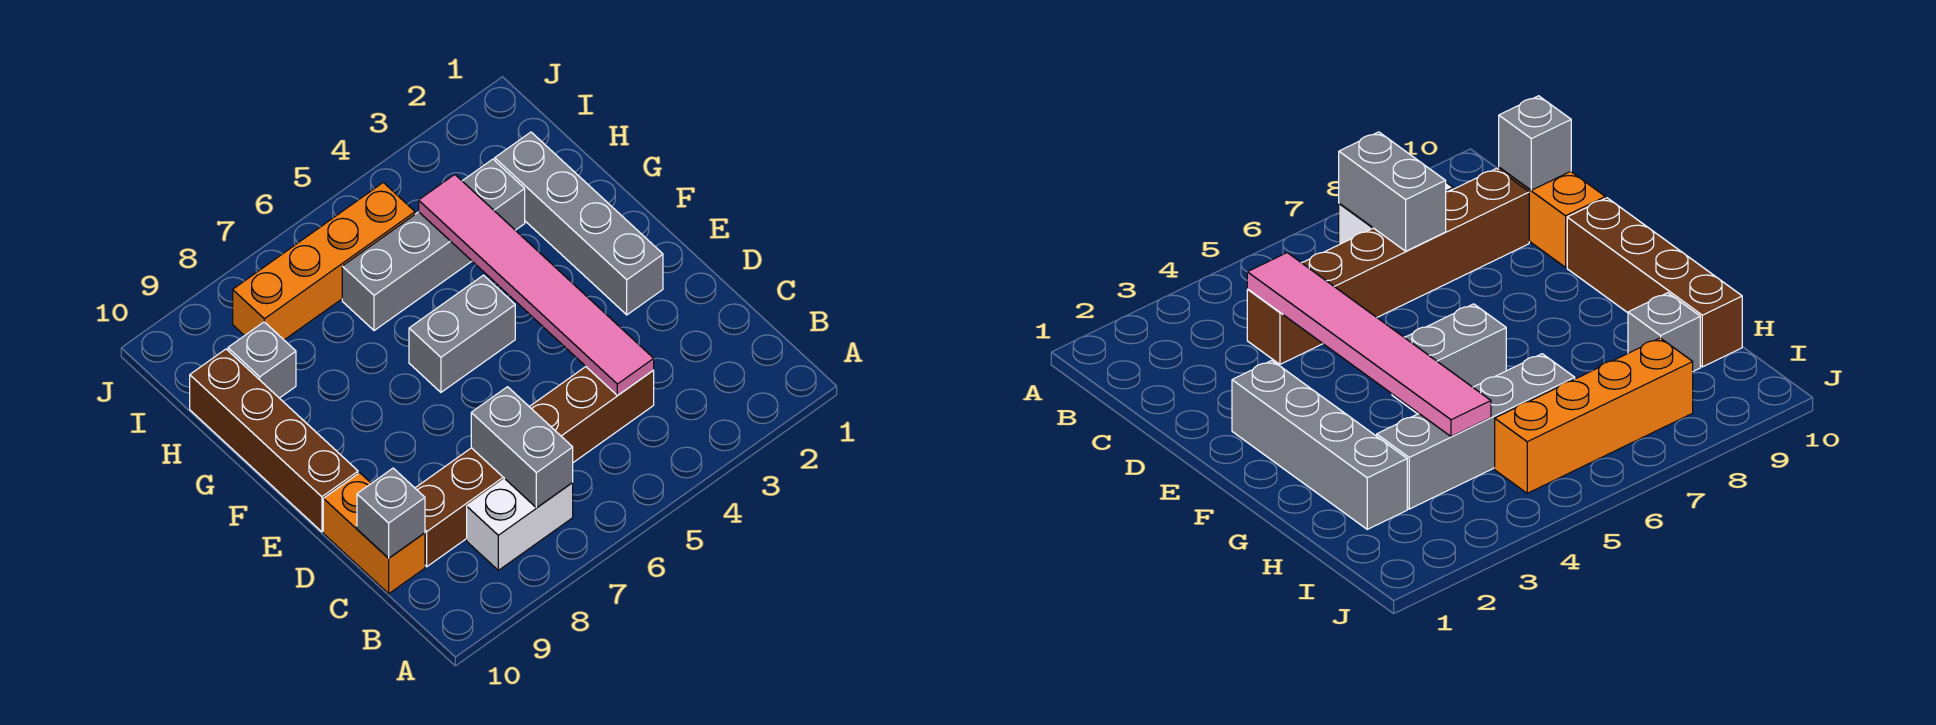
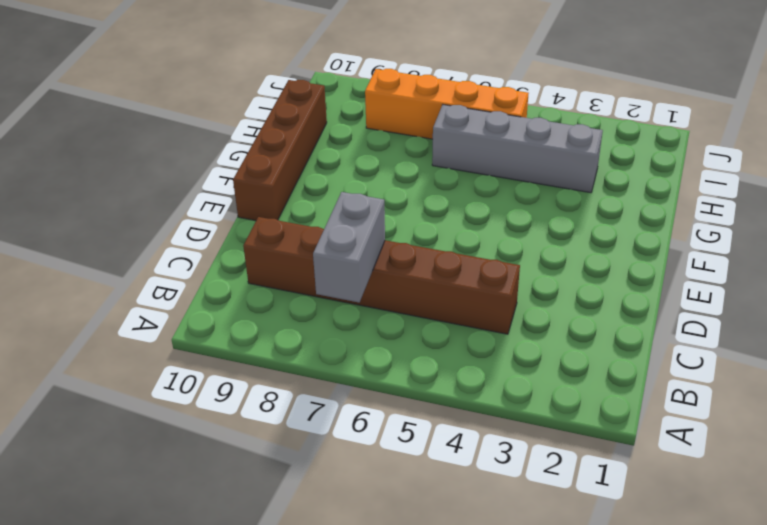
none -> white 1x2 brick [467,479,573,570]
none -> orange 1x2 brick [323,473,425,594]
none -> grey 1x4 brick [495,132,663,315]

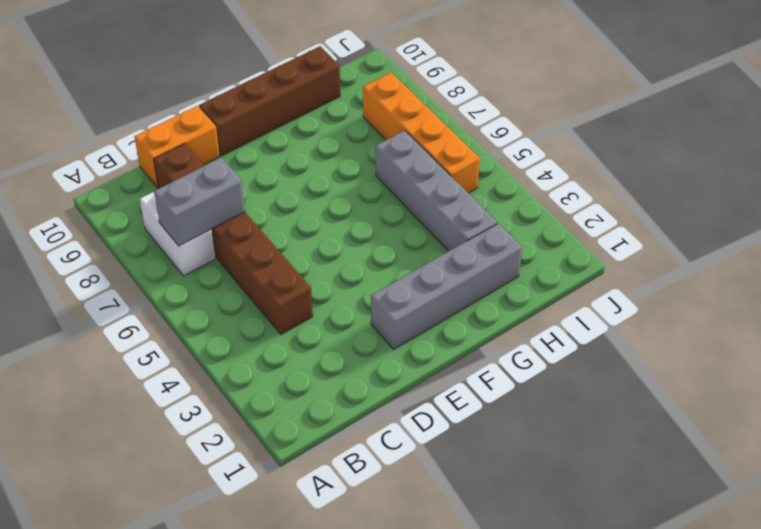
none -> grey 1x2 brick [409,275,515,392]
none -> grey 1x1 brick [228,322,296,398]
none -> pink 1x6 tile [419,174,654,395]

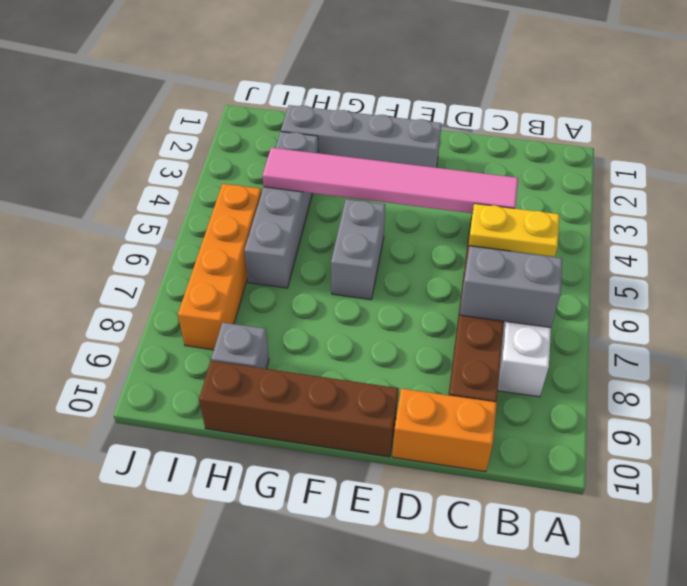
yellow 1x2 plate [469,204,559,257] -> none
none -> grey 1x1 brick [357,468,425,558]

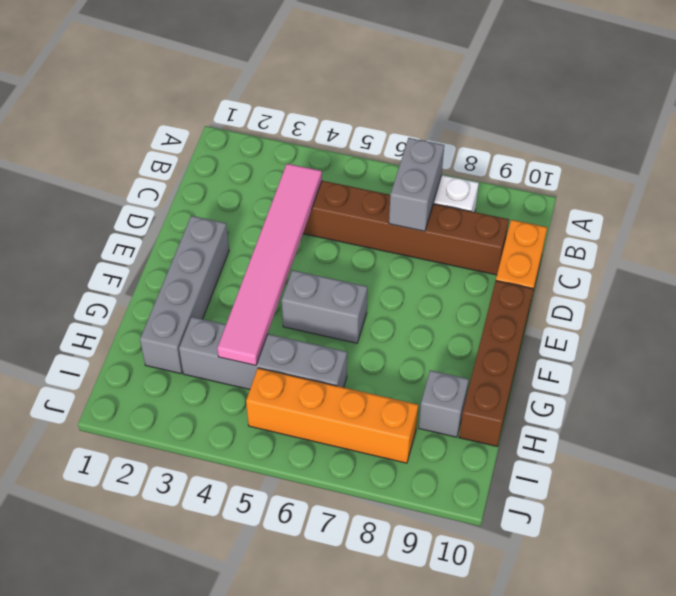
none -> grey 1x1 brick [357,468,425,558]

